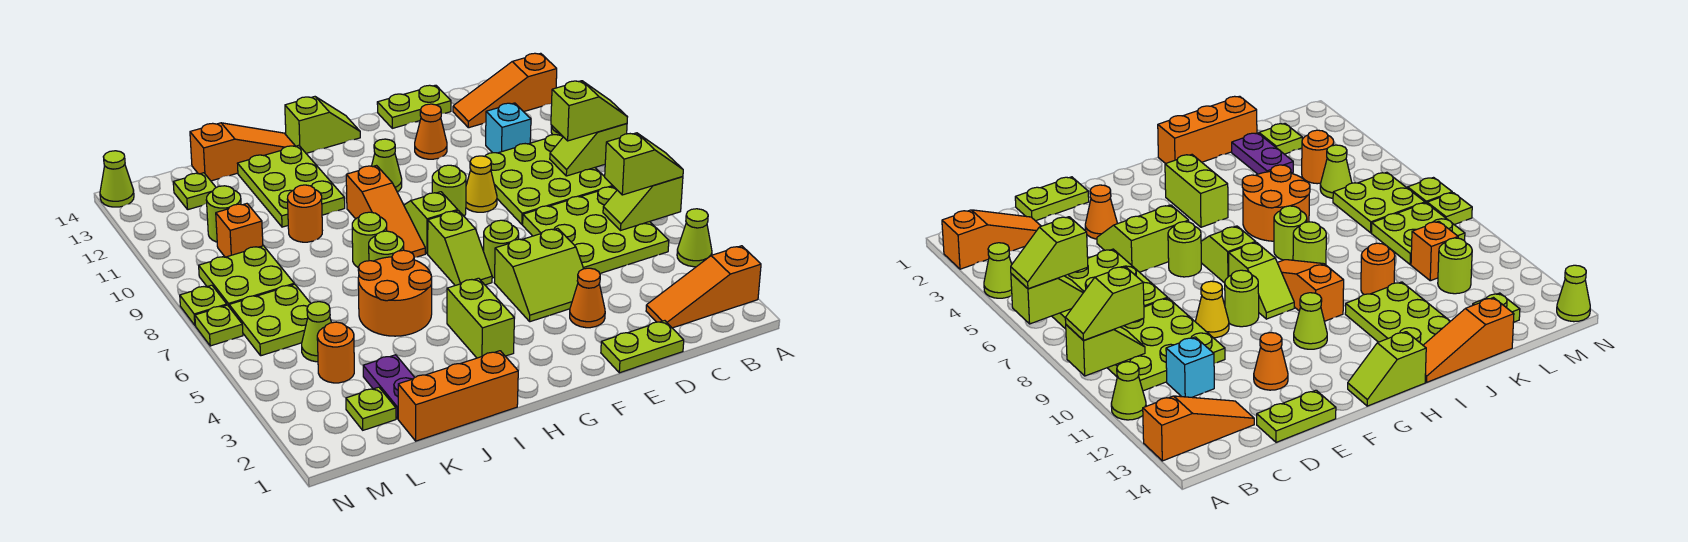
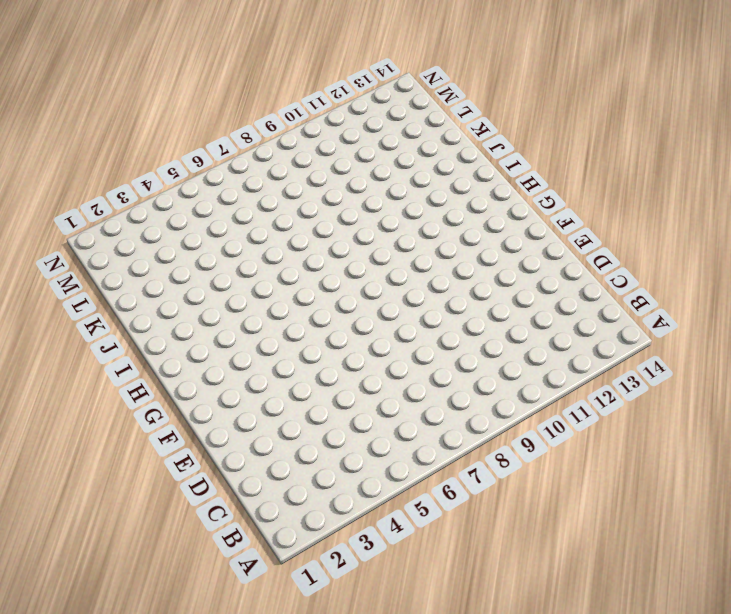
none -> orange 1x3 slope [646,246,761,328]
none -> lime 1x1 cone [677,209,712,267]
none -> lime 1x1 cone [1111,362,1146,420]
none -> orange 1x3 slope [453,53,557,128]

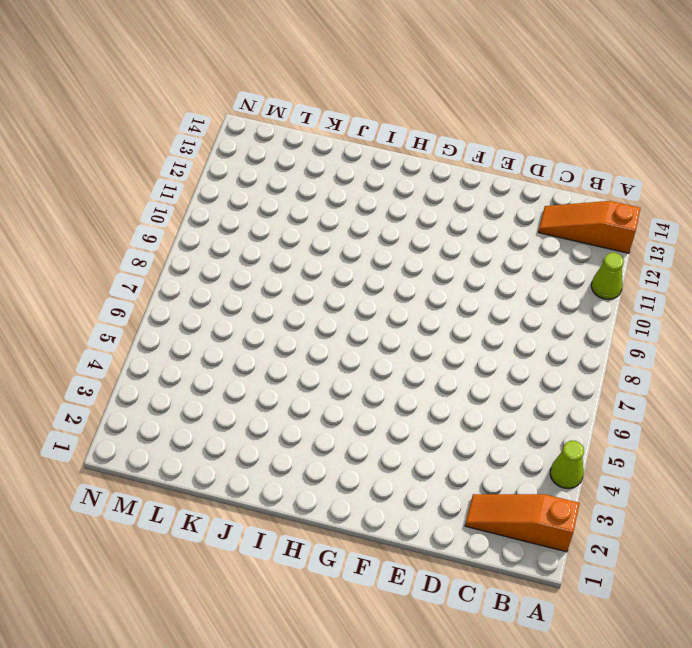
none -> lime 3x3 plate [523,186,669,273]
none -> lime 3x3 plate [485,134,613,224]
none -> cyan 1x1 brick [486,103,531,153]
none -> lime 1x2 plate [601,321,684,373]

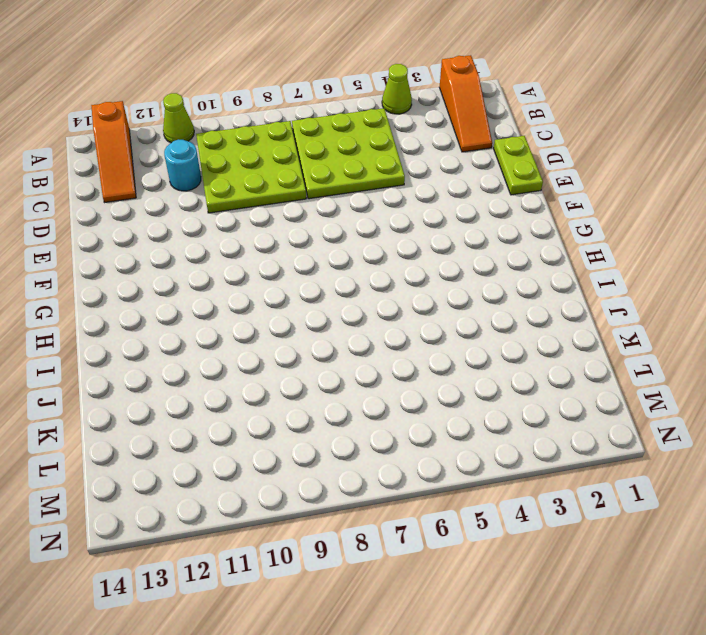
cyan 1x1 round brick [164,139,201,191] -> cyan 1x1 brick [486,103,531,153]
none -> lime 1x2 plate [377,85,451,128]
none -> orange 1x1 cone [570,268,605,328]
none -> lime 2x2 slope [494,228,584,322]
none -> yellow 1x1 cone [466,156,497,212]

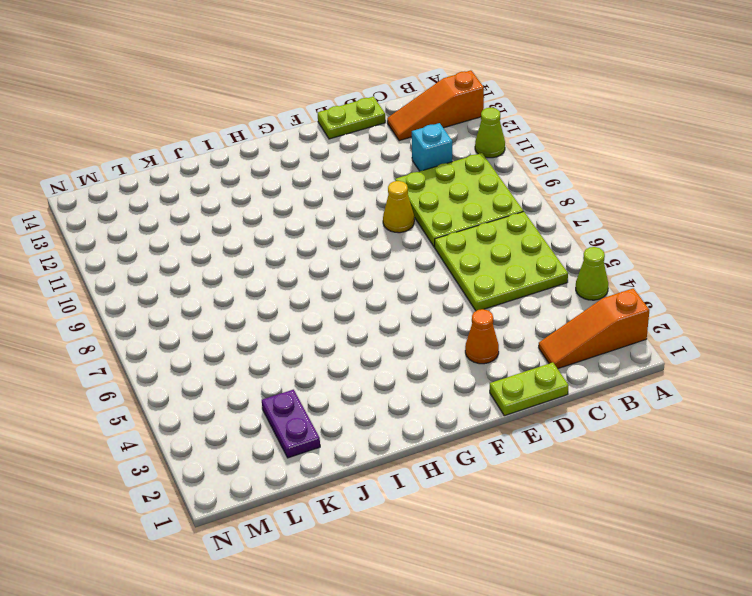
none -> lime 2x2 slope [494,228,584,322]
none -> orange 1x1 cone [415,104,447,159]
none -> lime 1x1 round brick [484,220,519,278]
none -> lime 1x1 round brick [432,165,466,216]

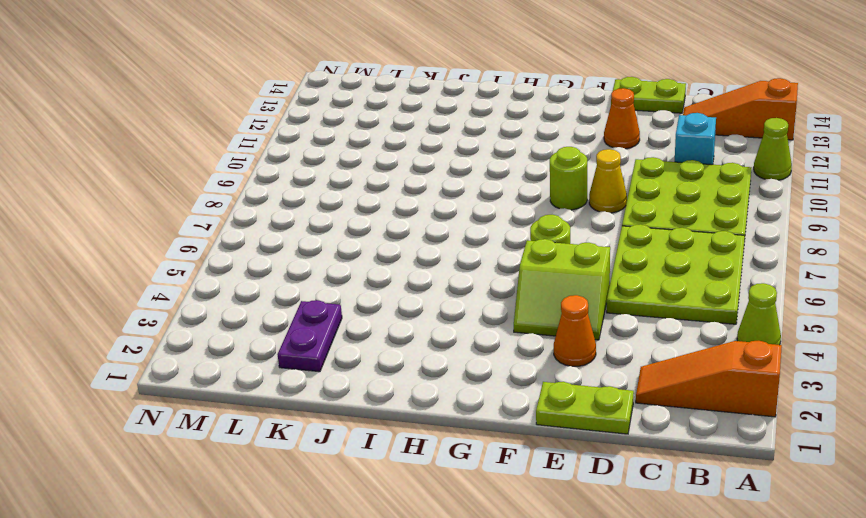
none -> lime 1x2 slope [428,211,492,285]
none -> lime 1x2 slope [404,192,458,254]
none -> lime 1x1 cone [372,139,402,192]
none -> lime 1x2 slope [285,97,360,153]

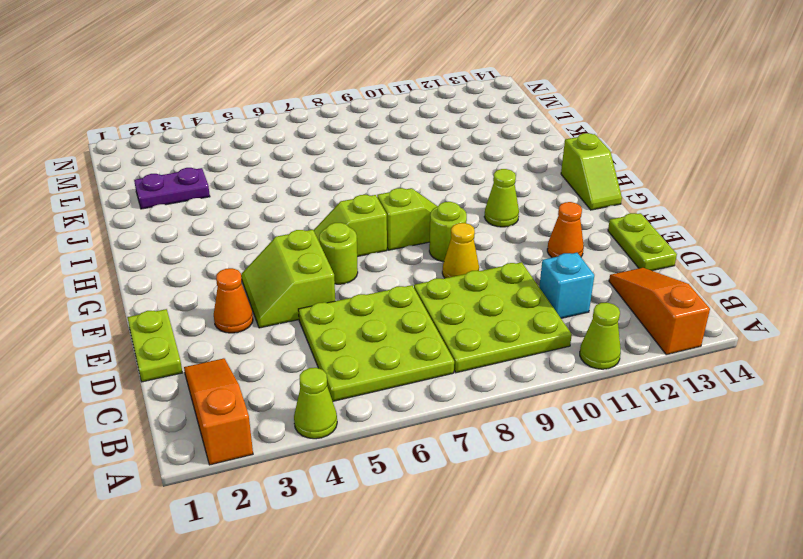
none -> lime 1x2 brick [447,278,514,358]
none -> orange 1x3 slope [346,166,425,257]
none -> orange 1x3 brick [398,351,518,441]
none -> orange 2x2 round brick [358,250,432,336]

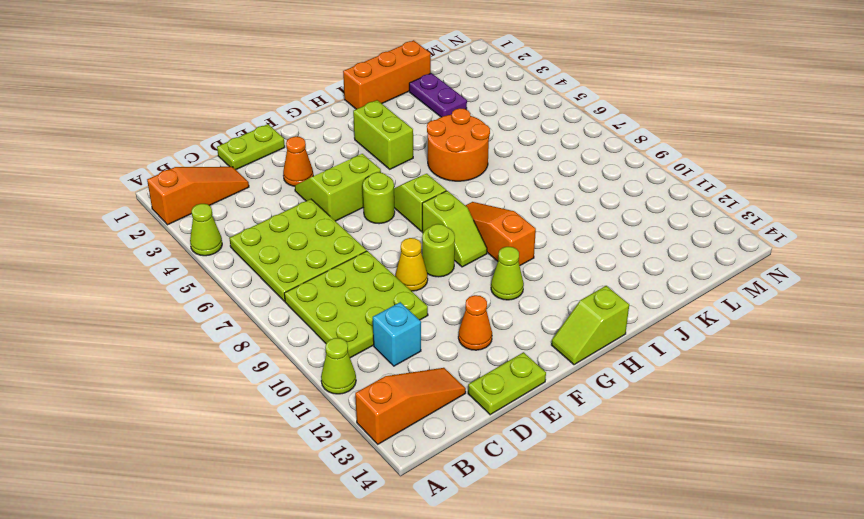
none -> lime 1x1 round brick [369,231,404,261]
none -> lime 1x1 round brick [352,212,387,267]
none -> lime 2x3 plate [237,145,345,227]
none -> orange 1x3 slope [190,123,295,181]

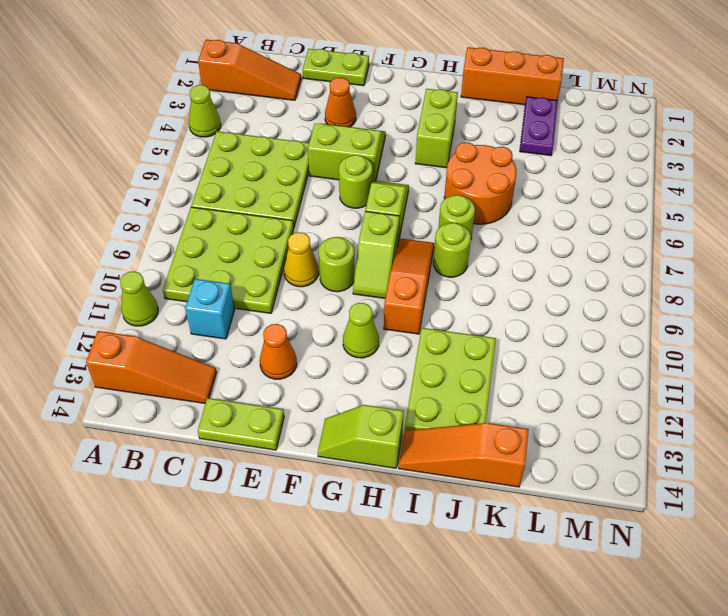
none -> orange 1x1 round brick [288,185,322,242]
none -> lime 1x1 plate [346,387,396,430]
none -> orange 1x1 round brick [317,322,354,383]
none -> lime 1x1 cone [302,302,331,362]

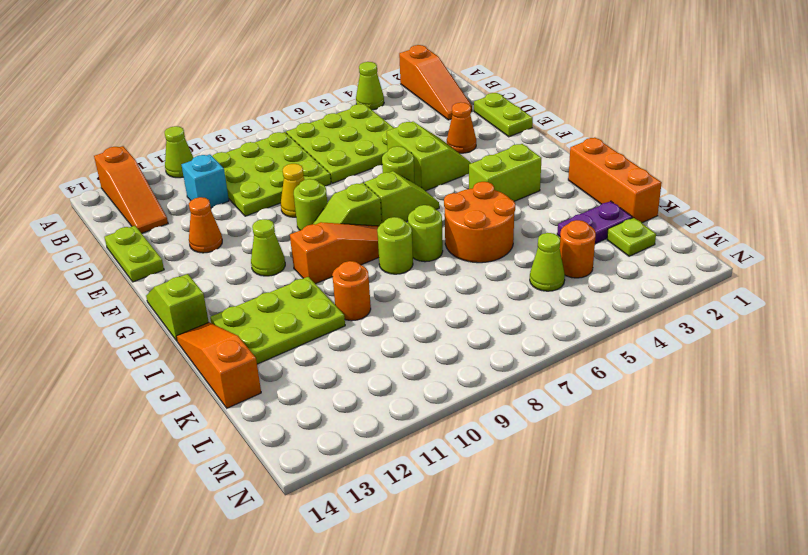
none -> lime 2x2 plate [229,284,311,356]
none -> lime 2x2 plate [199,246,294,306]
none -> orange 1x1 brick [216,204,263,257]
none -> lime 1x1 round brick [206,186,241,242]

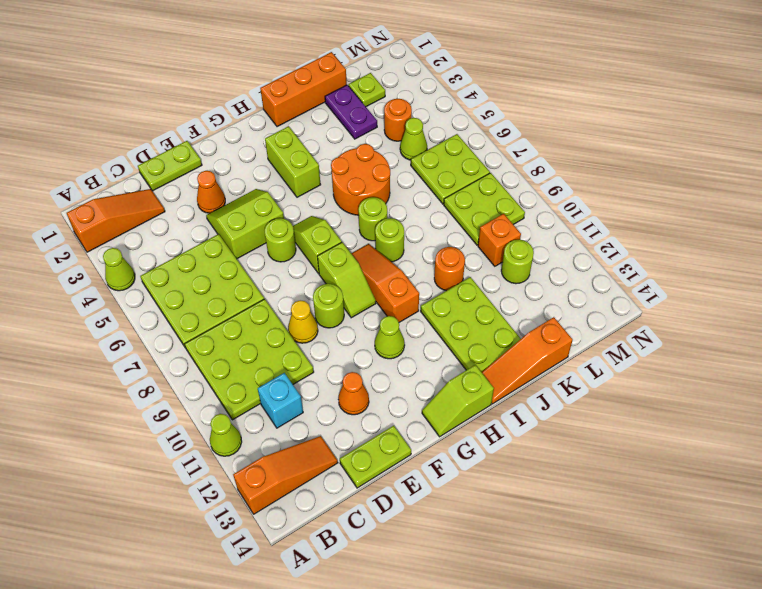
none -> lime 1x1 plate [173,173,216,210]
none -> lime 1x1 plate [195,305,243,346]
none -> lime 1x1 plate [180,285,227,325]
none -> lime 1x1 cone [100,151,134,207]

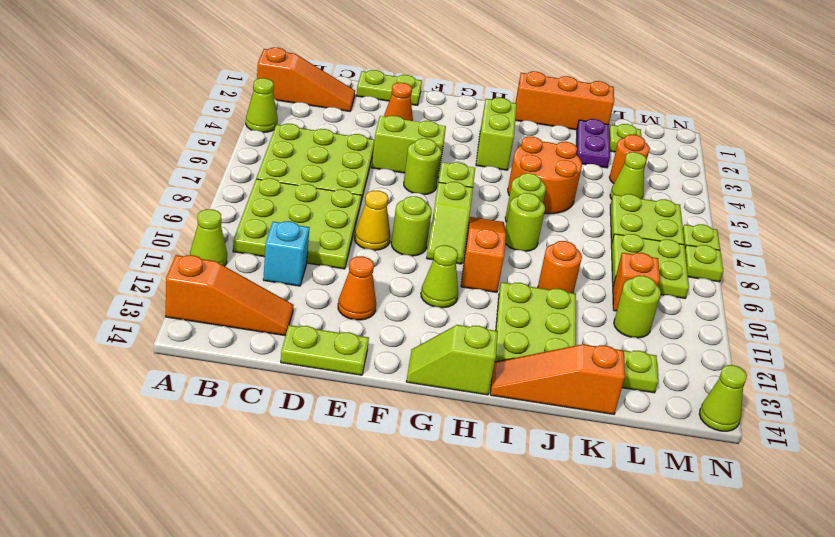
none -> lime 1x2 slope [603,177,683,230]
none -> lime 1x2 slope [550,124,627,176]
none -> lime 1x2 slope [605,133,683,195]
none -> lime 1x2 slope [551,81,627,141]

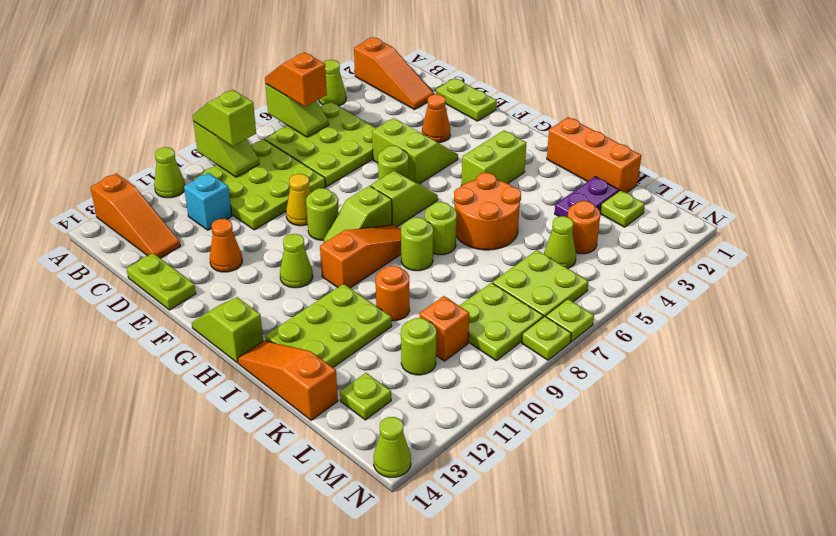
orange 1x2 slope [265,52,327,107] -> lime 1x2 slope [605,133,683,195]

